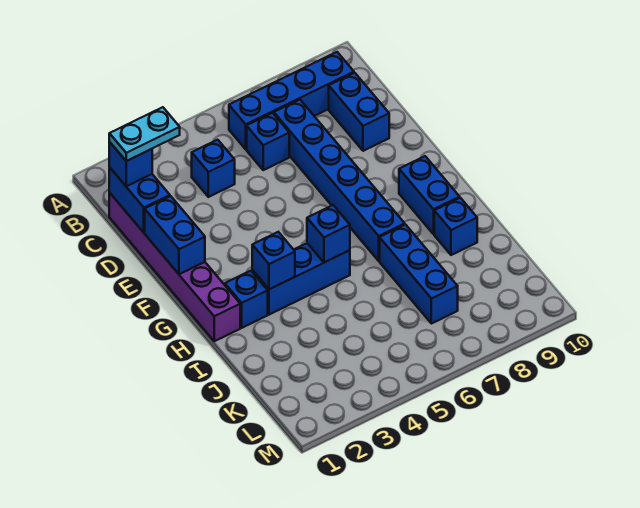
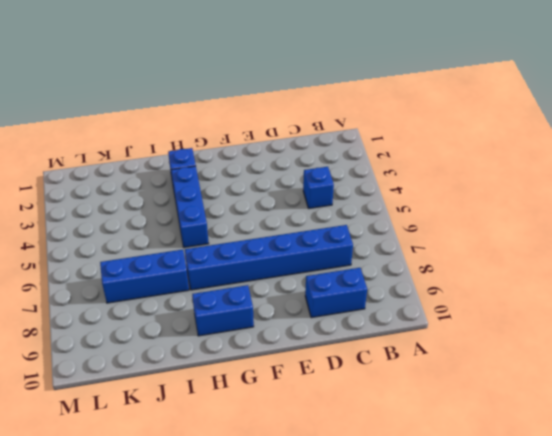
none -> blue 1x4 brick [229,52,354,149]
none -> purple 1x6 brick [109,193,240,341]
none -> blue 1x1 brick [247,113,289,170]

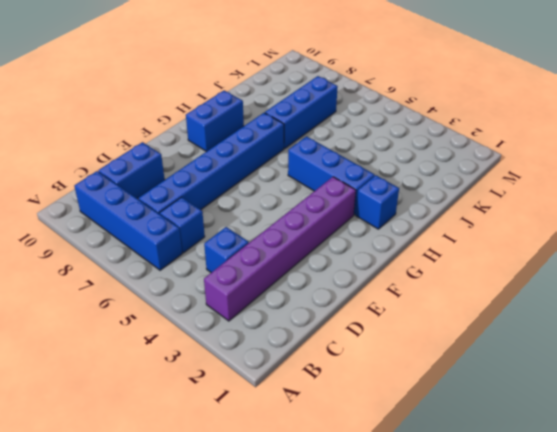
purple 1x6 brick [204,177,356,321] -> purple 1x6 brick moved to [109,193,240,341]
none -> blue 1x1 brick [434,198,477,255]
none -> blue 1x2 brick [109,167,170,232]
none -> blue 1x2 brick [145,196,205,274]

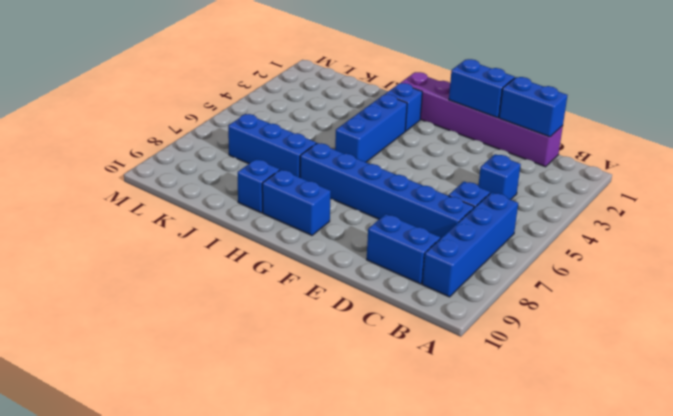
none -> blue 1x1 brick [252,232,295,289]
none -> blue 1x1 brick [307,205,350,262]
none -> blue 1x1 brick [109,142,152,186]

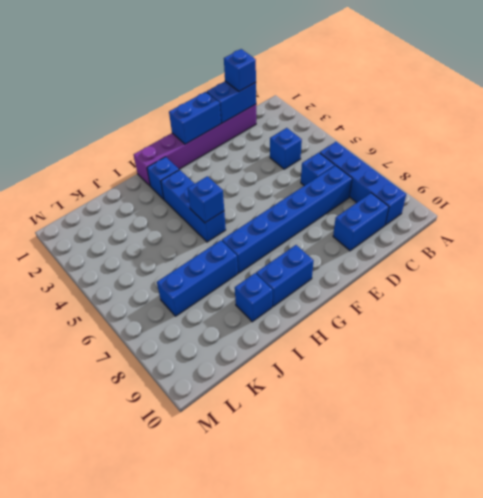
none -> blue 1x1 brick [252,232,295,289]
none -> cyan 1x2 plate [109,107,180,161]

